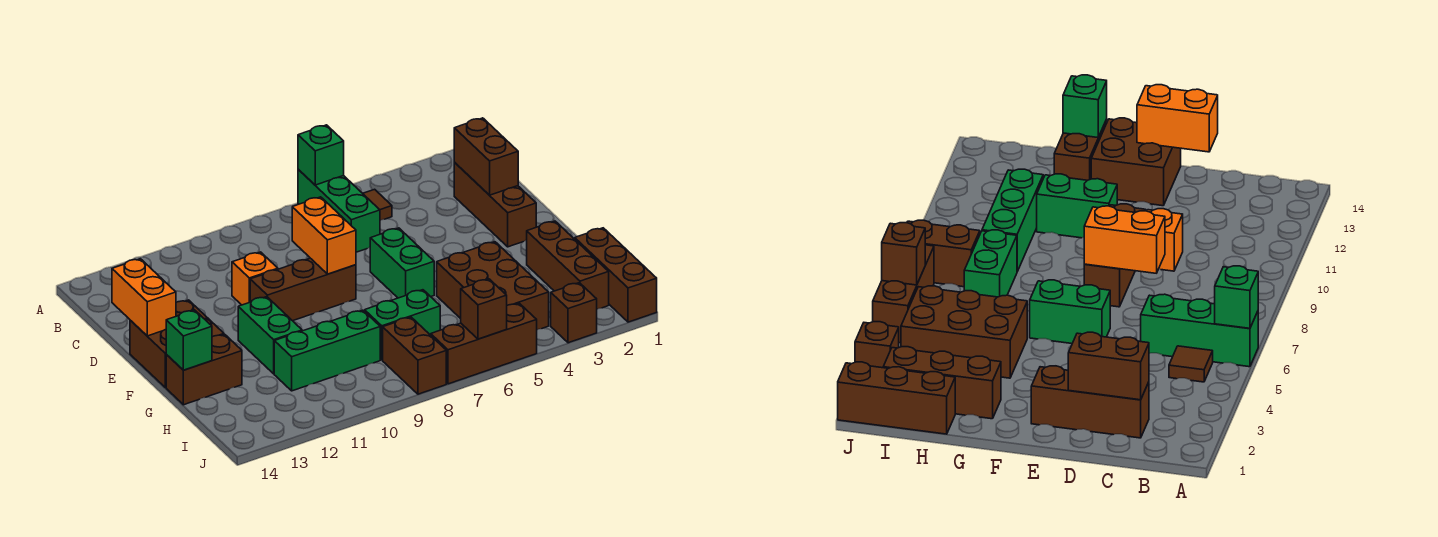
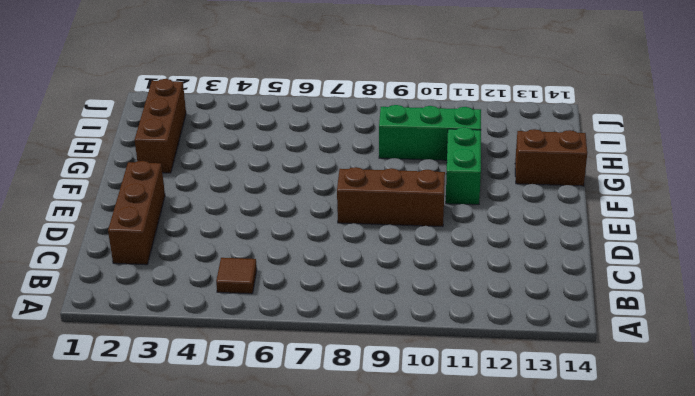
none -> green 1x3 brick [298,170,380,252]
none -> orange 1x1 brick [232,252,278,305]
none -> green 1x2 brick [370,228,434,298]

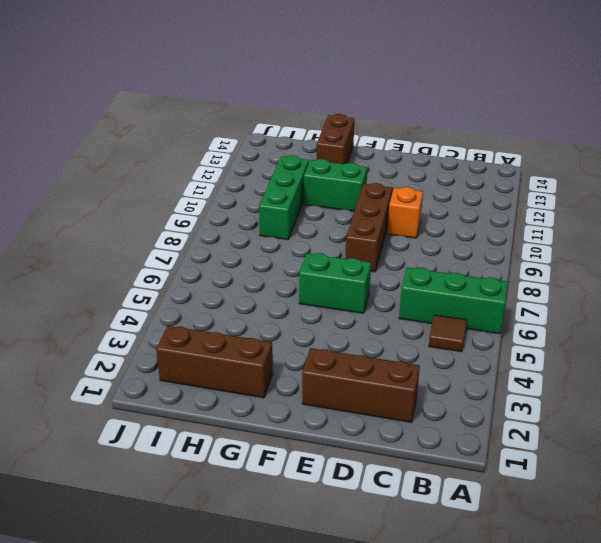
none -> brown 2x2 brick [130,300,224,388]
none -> brown 2x3 brick [437,242,549,330]
none -> brown 1x3 brick [575,228,657,322]

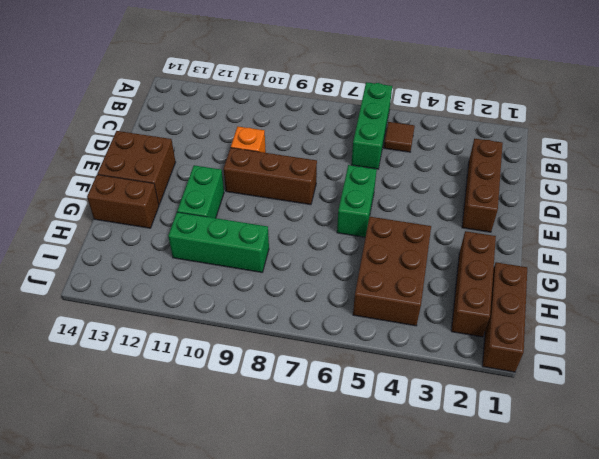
none -> green 1x2 brick [365,290,440,360]
none -> brown 1x2 brick [383,317,446,394]
none -> brown 1x1 brick [551,283,597,343]

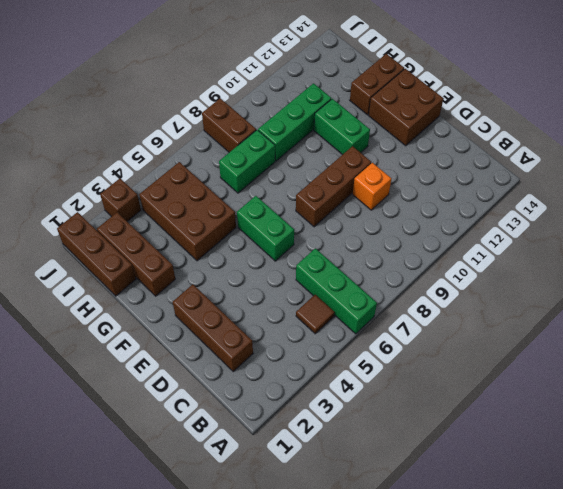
none -> brown 1x3 brick [431,303,537,384]
none -> green 1x1 brick [298,125,344,185]
none -> brown 1x2 brick [454,118,518,195]

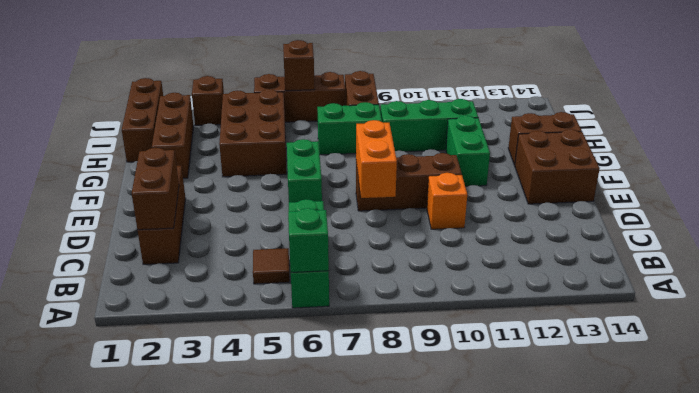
none -> orange 1x2 brick [112,259,176,336]
none -> green 1x1 brick [166,310,212,370]

